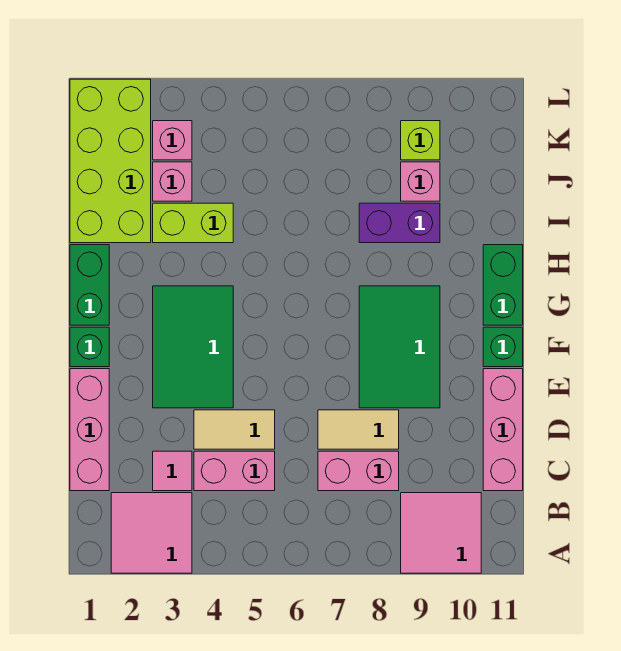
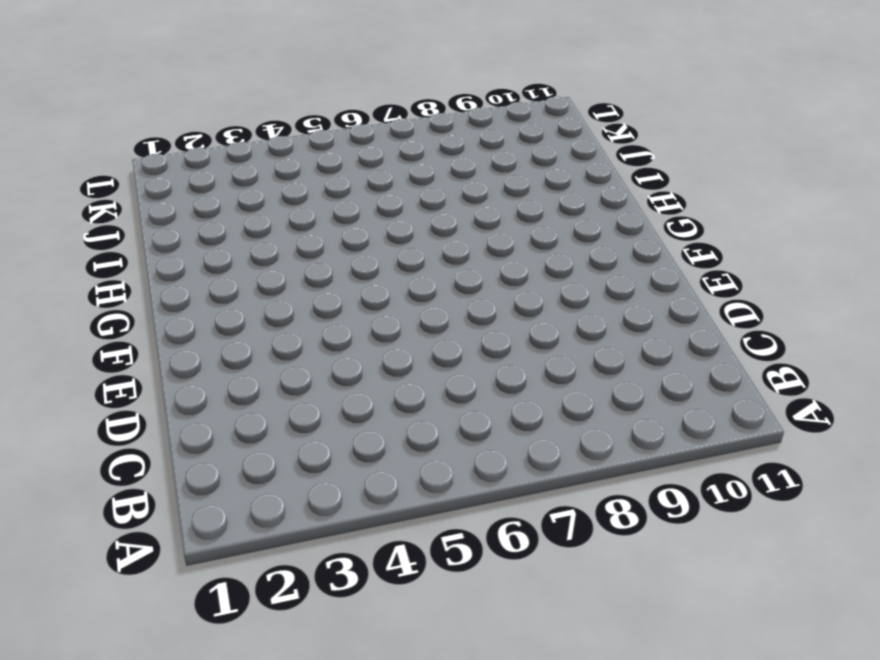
none -> pink 2x2 tile [111,493,192,573]
none -> pink 2x2 tile [401,493,481,573]
none -> pink 1x3 brick [70,369,109,491]

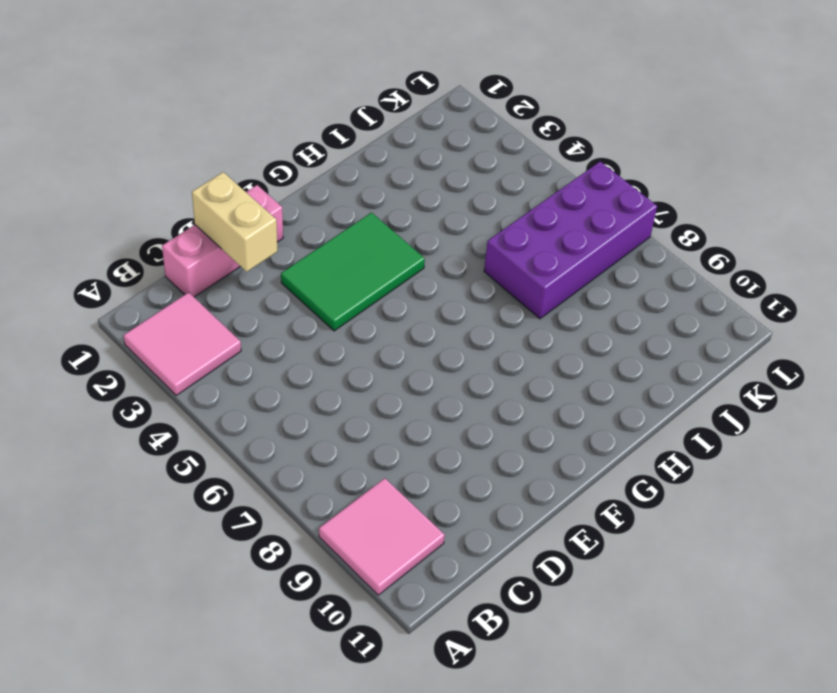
tan 1x2 brick [192,172,277,272] -> none
purple 2x4 brick [484,161,657,319] -> none
none -> pink 1x1 tile [153,451,192,491]
none -> pink 1x2 brick [194,451,275,491]
none -> pink 1x2 brick [318,451,399,491]

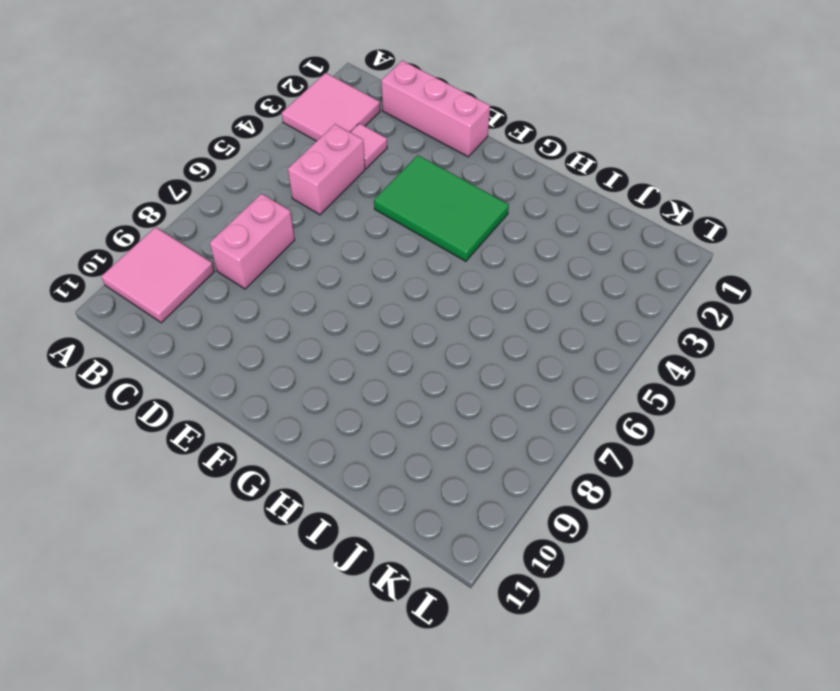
none -> pink 1x3 brick [483,369,523,491]
none -> tan 1x2 tile [194,410,275,449]
none -> tan 1x2 tile [318,410,399,449]

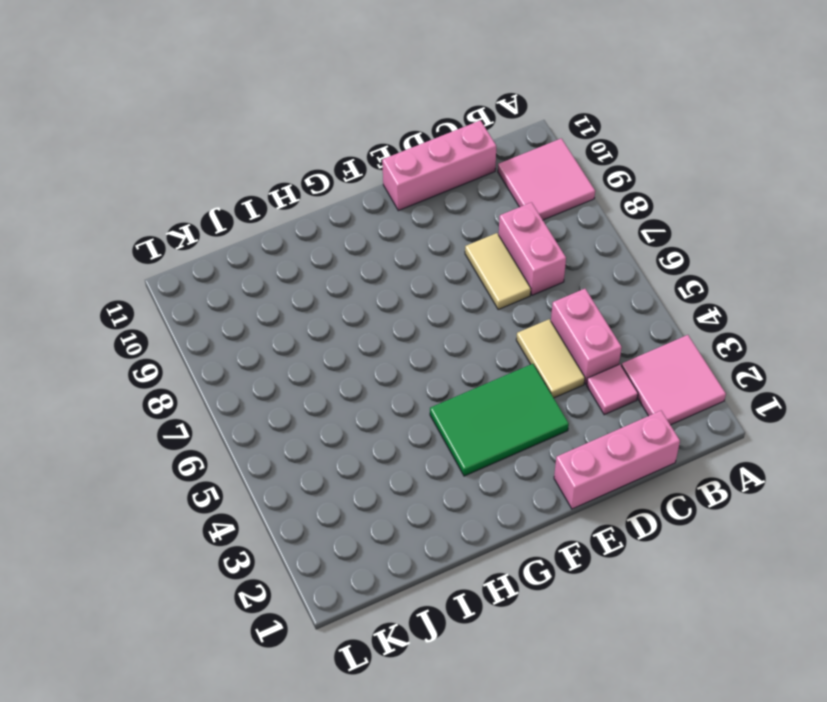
none -> green 2x3 tile [359,286,440,408]
none -> green 1x1 brick [70,327,109,367]
none -> green 1x1 brick [483,327,523,367]

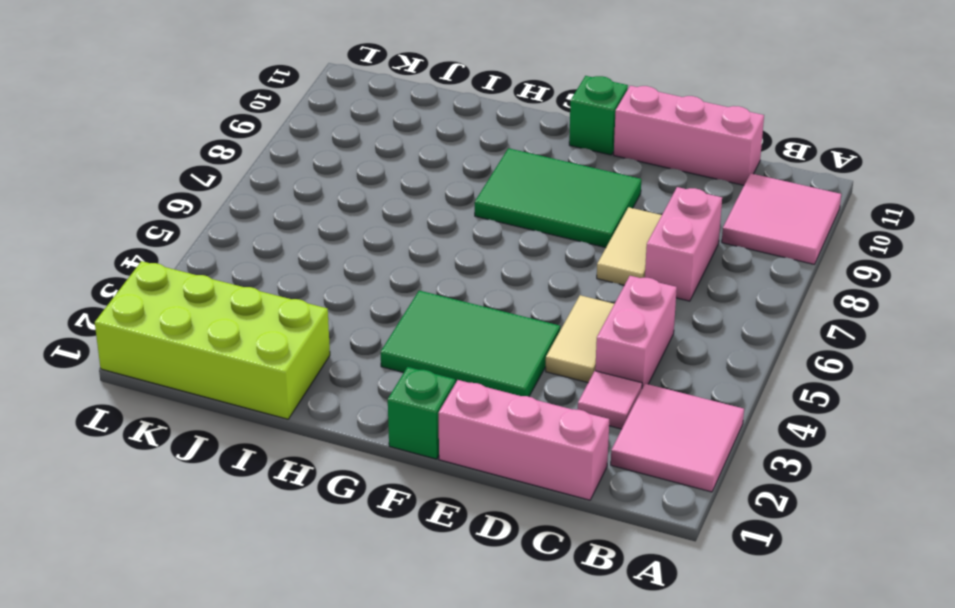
none -> green 1x2 brick [70,245,109,325]
none -> green 1x2 brick [483,245,523,325]
none -> lime 1x2 brick [153,203,233,243]

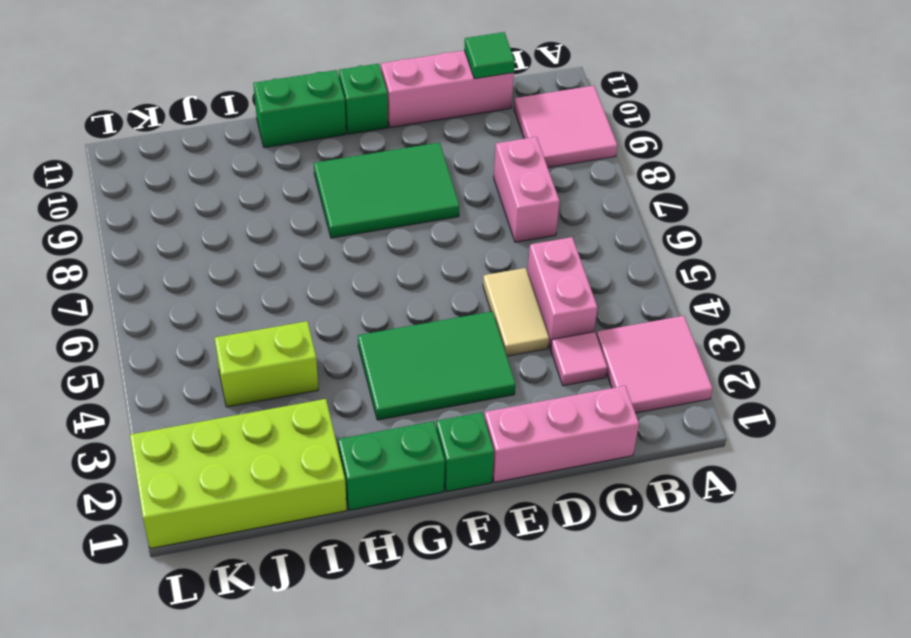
green 1x1 tile [464,32,515,79] -> none
lime 1x2 brick [215,321,318,407] -> lime 1x2 brick turned to [153,203,233,243]
none -> tan 1x2 tile [318,410,399,449]
none -> purple 1x2 brick [359,203,440,243]
none -> pink 1x1 brick [153,162,192,201]

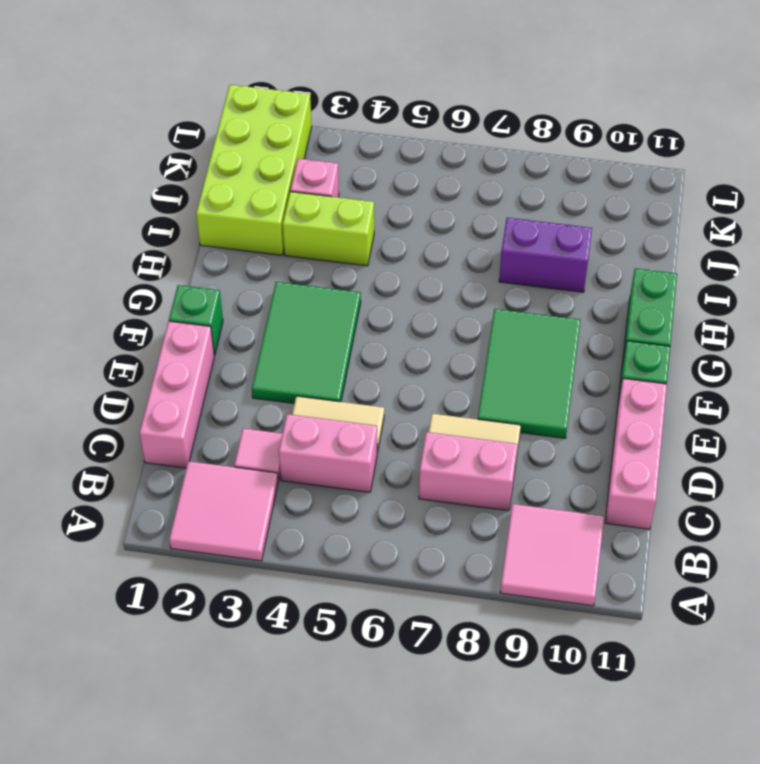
none -> green 1x2 brick [70,245,109,325]
none -> pink 1x1 brick [401,162,440,201]
none -> pink 1x1 brick [153,121,192,160]

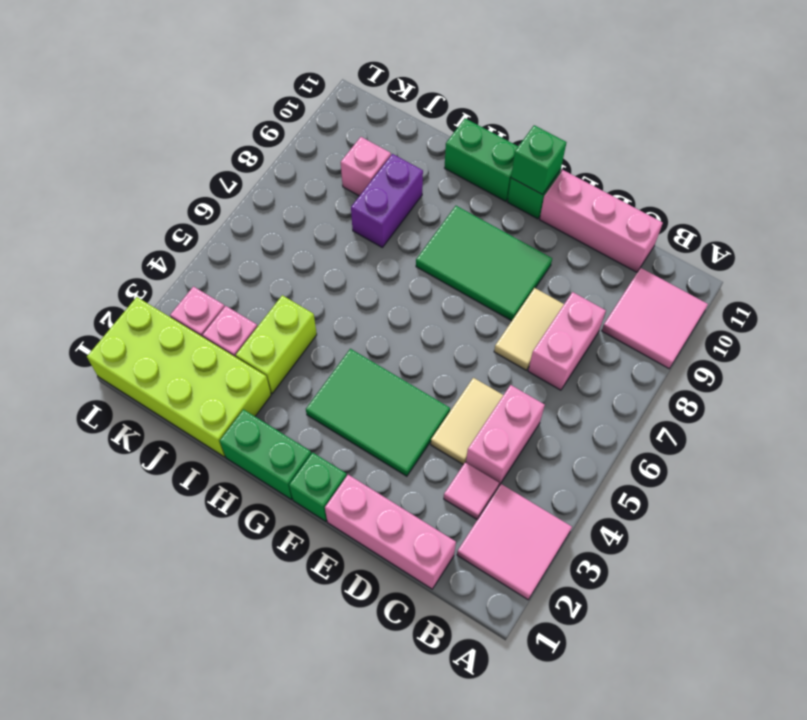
green 1x1 brick [511,125,566,195] -> none
none -> lime 1x1 brick [401,121,440,160]

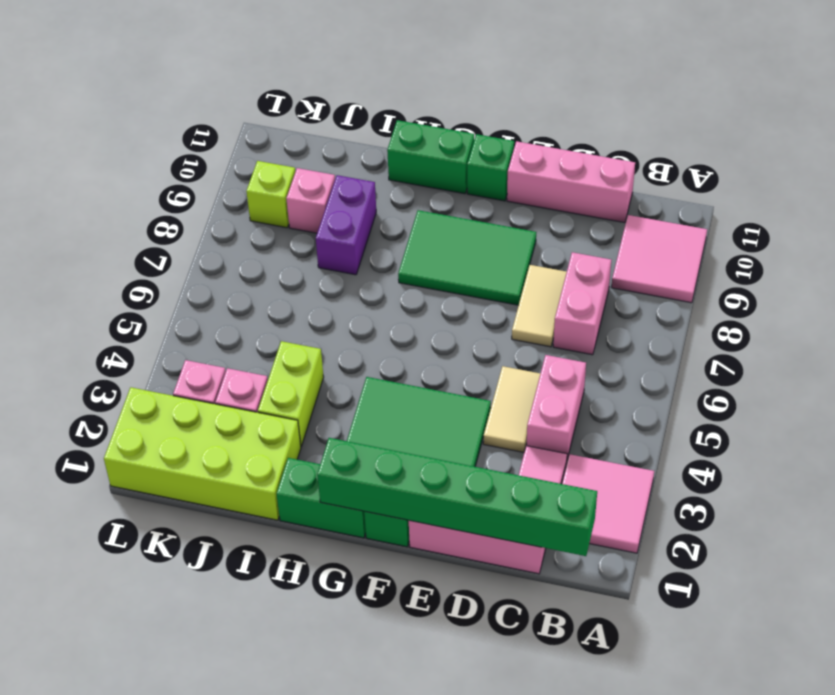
green 1x6 brick [317,438,597,556] -> none

